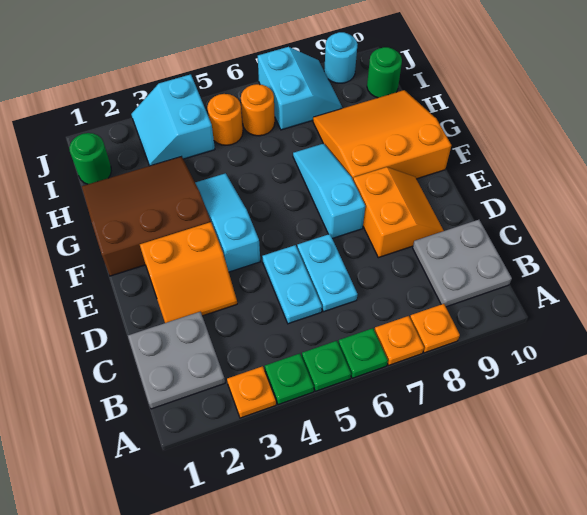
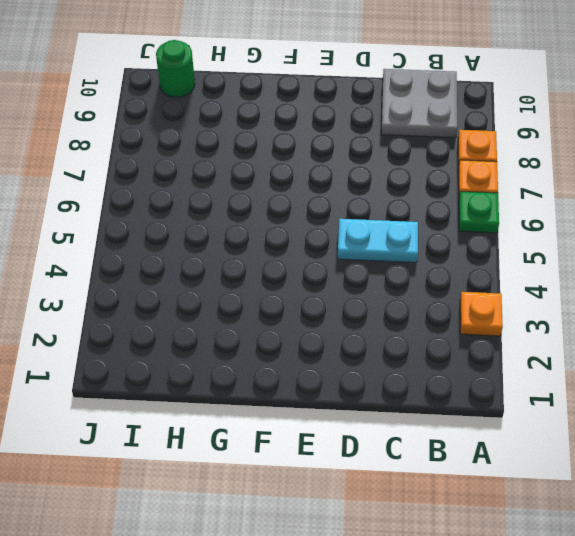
none -> green 1x1 plate [265,354,314,405]
none -> green 1x1 plate [302,341,351,391]
none -> grey 2x2 plate [128,312,225,409]

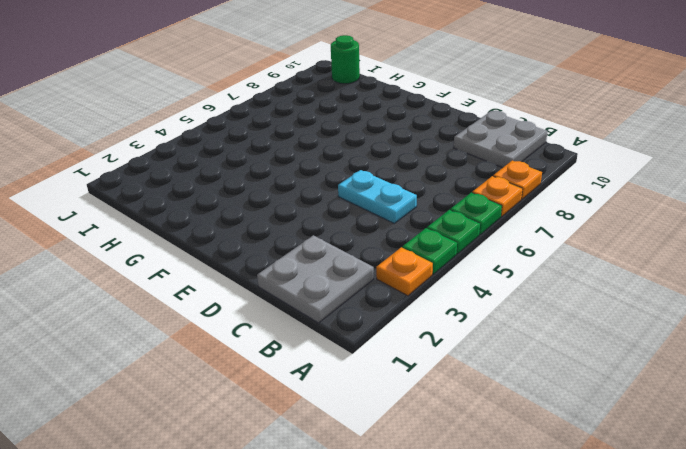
none -> cyan 1x2 plate [297,234,358,312]
none -> orange 2x2 slope [140,222,237,323]
none -> orange 2x2 slope [353,167,444,258]

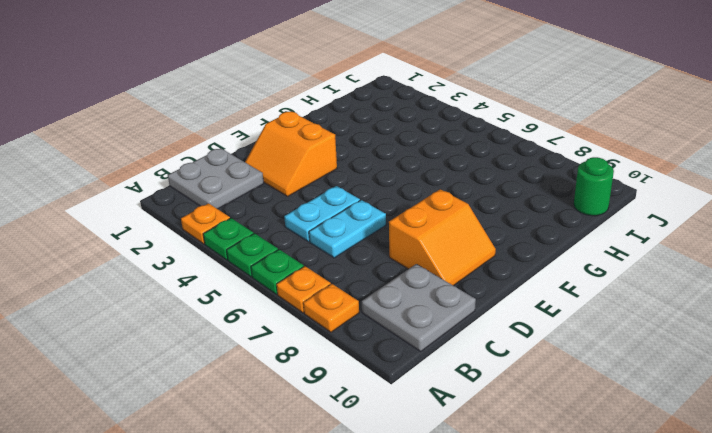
none -> cyan 1x3 slope [195,173,260,272]
none -> cyan 1x3 slope [293,143,365,239]
none -> brown 3x3 slope [82,156,211,276]

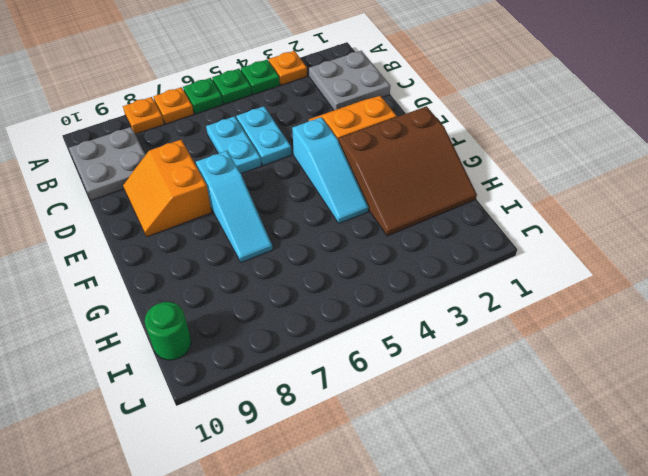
none -> orange 3x3 slope [313,90,451,179]
none -> green 1x1 round brick [69,133,111,184]
none -> cyan 2x2 slope [131,74,215,166]

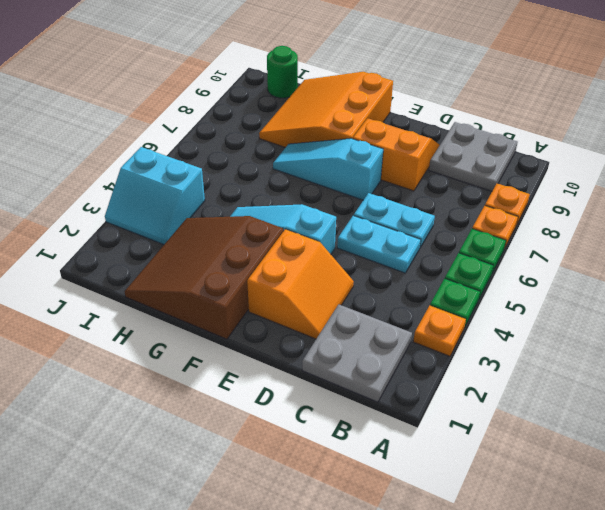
none -> green 1x1 round brick [69,133,111,184]
none -> orange 1x1 round brick [207,94,243,145]
none -> orange 1x1 round brick [241,84,275,136]

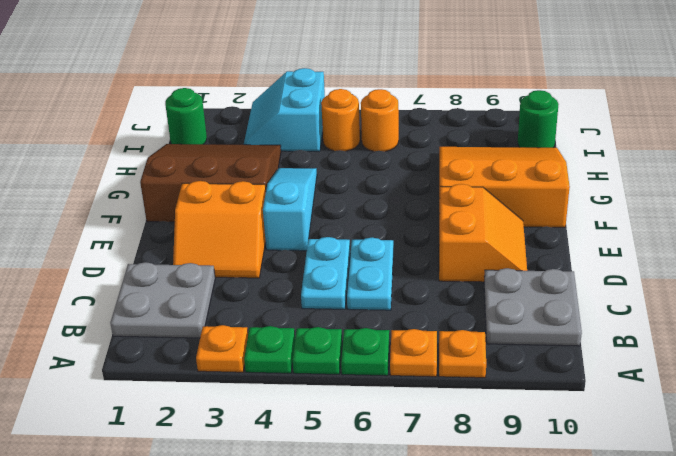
none -> cyan 1x3 slope [293,143,365,239]
none -> cyan 2x2 slope [258,47,342,130]
none -> cyan 1x1 round brick [324,32,358,83]

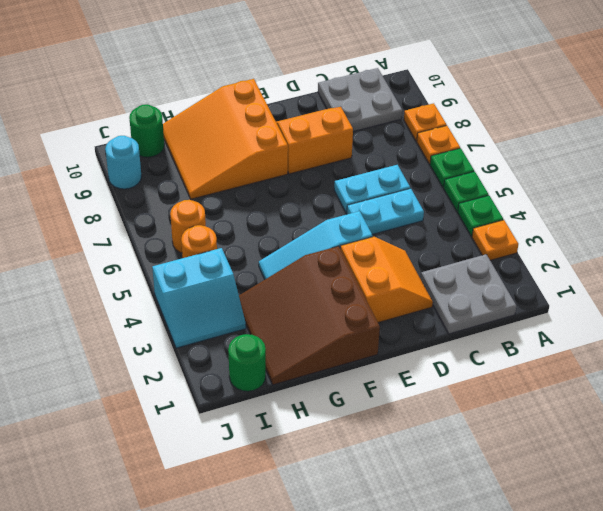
none -> cyan 1x3 slope [293,143,365,239]
none -> cyan 2x2 slope [258,47,342,130]

